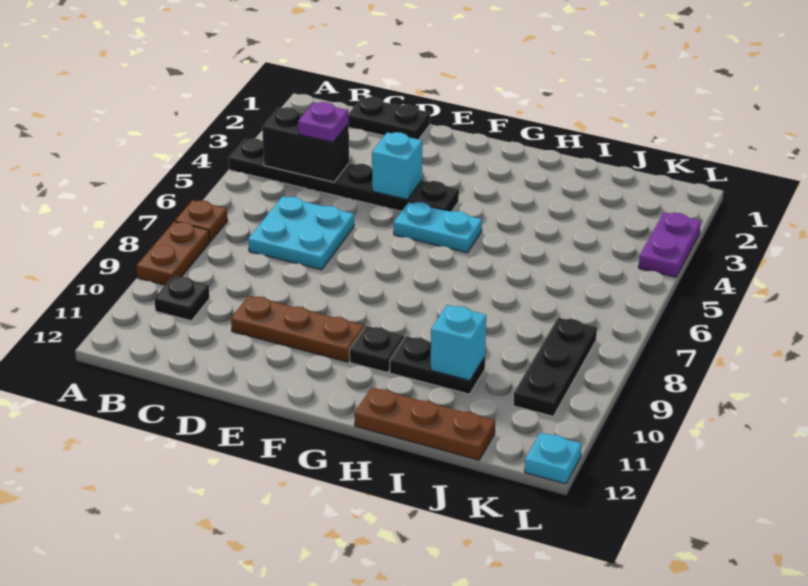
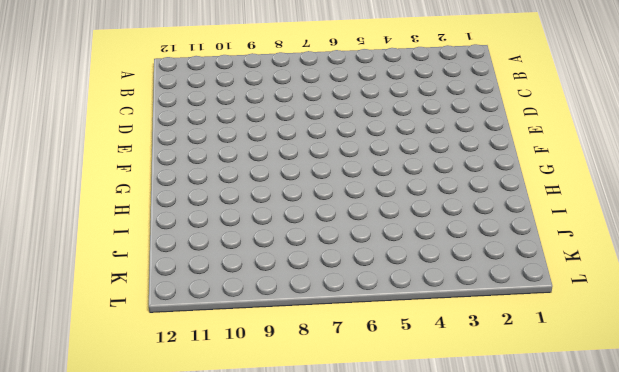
none -> black 1x6 plate [229,139,459,212]
none -> brown 1x1 plate [175,200,228,242]
none -> brown 1x2 plate [137,222,210,285]

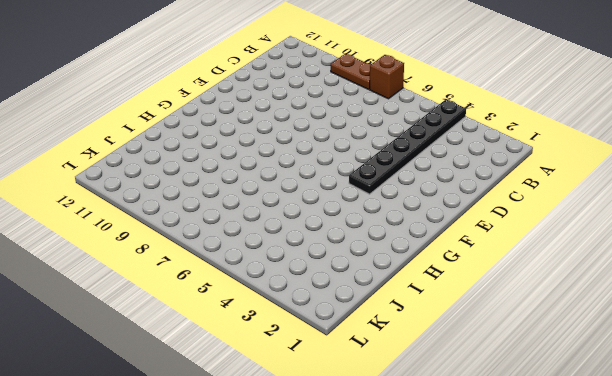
brown 1x1 brick [370,55,404,99] -> brown 1x1 plate [175,200,228,242]
none -> black 1x1 plate [154,276,210,321]
none -> black 1x2 plate [348,97,430,139]
none -> cyan 2x2 plate [248,196,354,270]

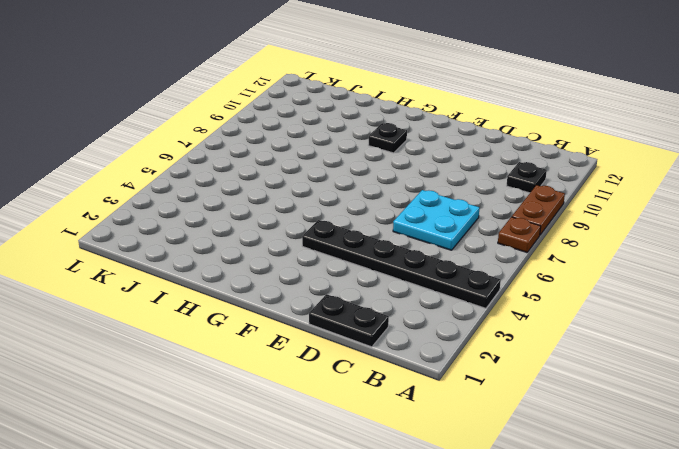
none -> brown 1x3 plate [231,296,364,362]
none -> cyan 1x2 plate [394,202,482,253]
none -> black 1x2 plate [390,336,485,394]

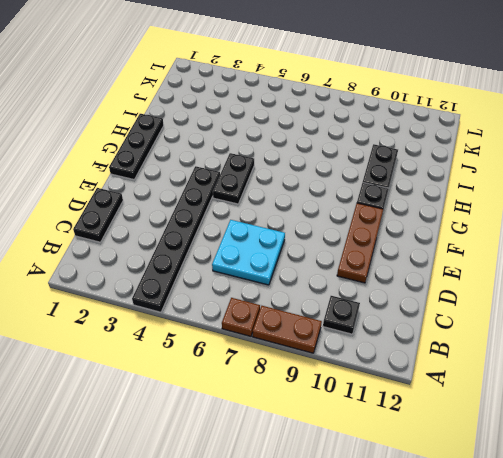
black 1x3 plate [109,114,164,179] -> black 1x3 plate turned to [513,317,597,416]
black 1x2 plate [213,153,254,204] -> cyan 1x2 plate [394,202,482,253]
none -> brown 1x3 plate [354,387,495,460]
none -> purple 1x2 plate [639,212,701,277]
none -> cyan 1x1 plate [525,432,582,484]

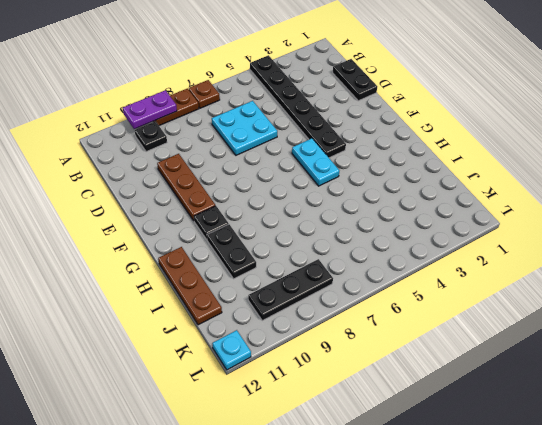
purple 1x2 plate [123,90,177,129] -> purple 1x2 plate moved to [639,212,701,277]
none -> black 1x2 brick [262,107,349,182]
none -> cyan 1x1 brick [372,132,422,200]
none -> cyan 1x1 brick [431,305,486,381]

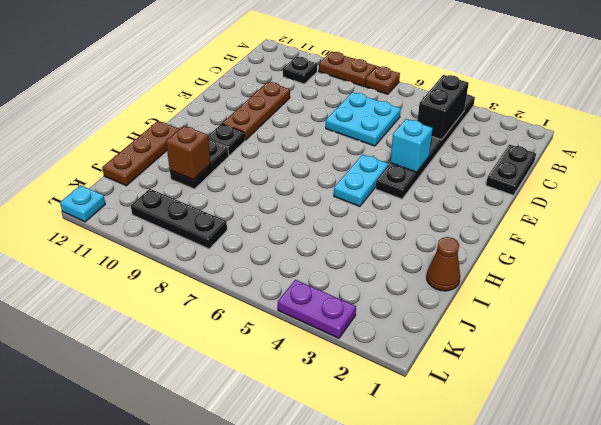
brown 1x1 cone [427,237,460,291] -> none
brown 1x1 brick [166,126,211,180] -> cyan 1x1 brick [431,305,486,381]
none -> purple 1x1 plate [298,102,349,142]

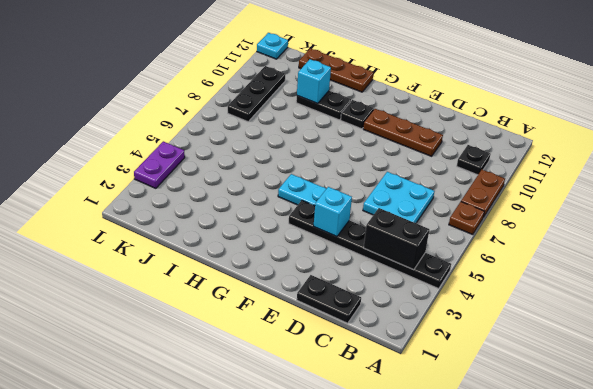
none -> purple 1x1 plate [298,102,349,142]

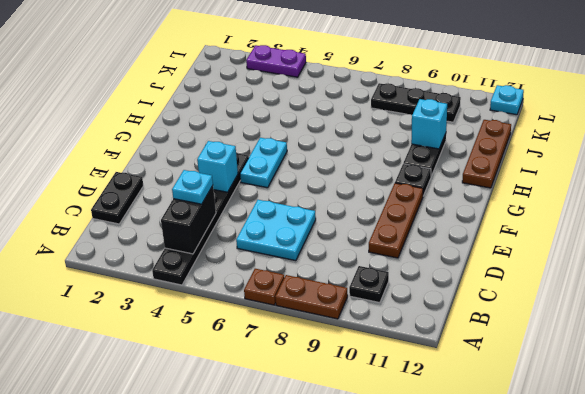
cyan 1x1 plate [172,170,213,204] -> purple 1x1 plate [298,102,349,142]

